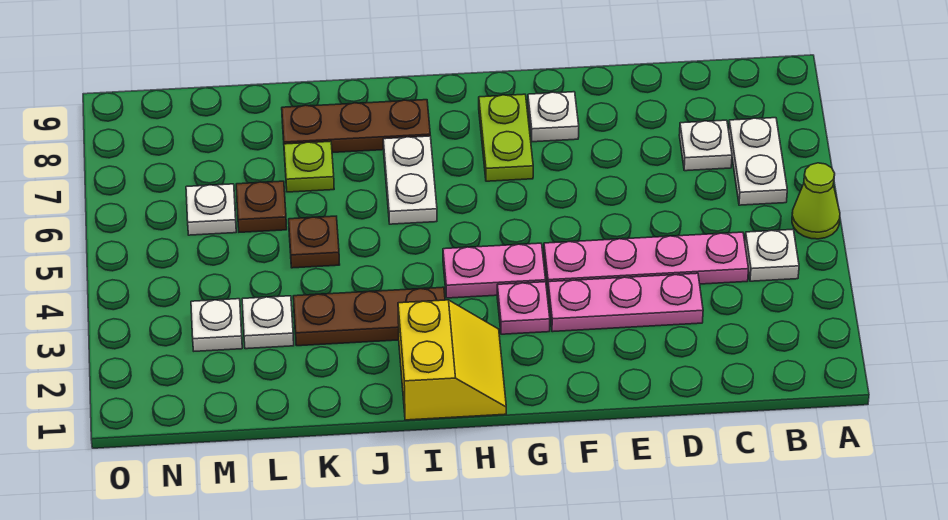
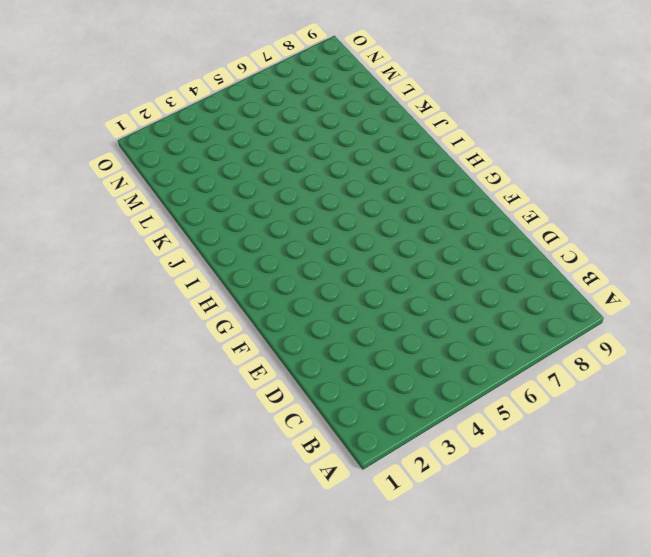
none -> lime 1x1 cone [792,163,840,239]
none -> white 1x1 plate [745,229,799,281]
none -> white 1x2 plate [729,118,787,205]

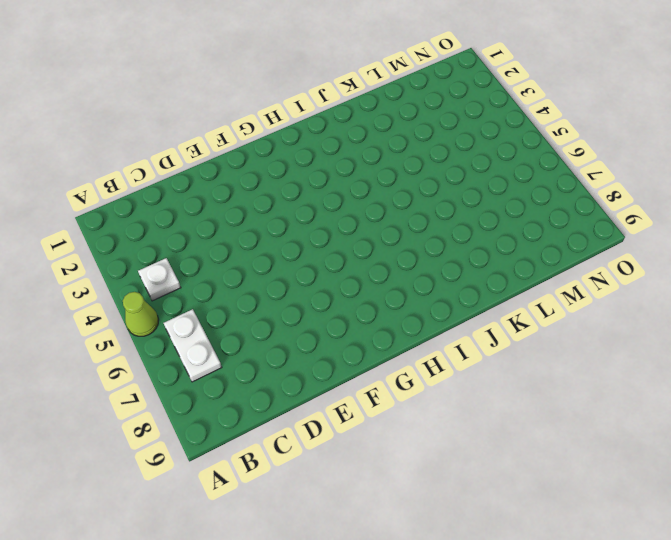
none -> pink 1x4 plate [544,232,749,290]
none -> white 1x1 plate [679,120,732,171]
none -> pink 1x3 plate [548,273,703,332]

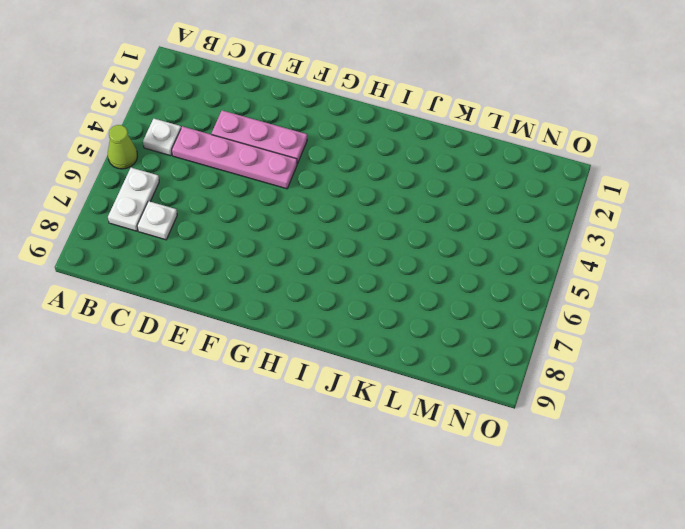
none -> white 1x1 plate [528,92,579,142]
none -> pink 1x1 plate [497,282,550,334]
none -> pink 1x2 plate [443,243,546,298]

